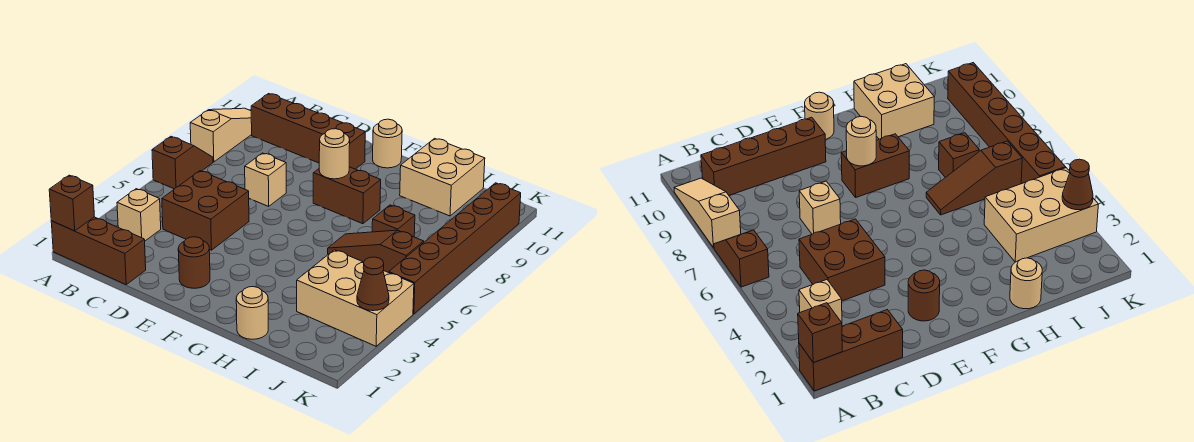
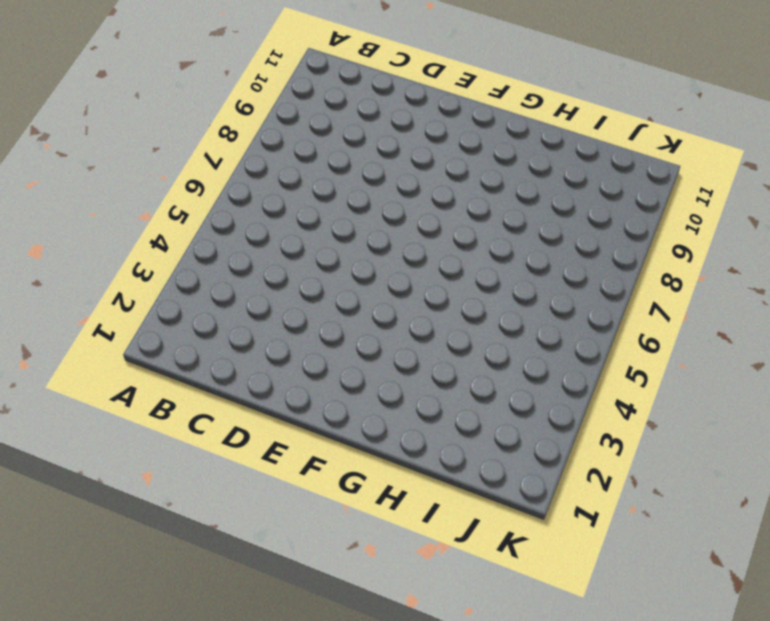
none -> brown 1x3 brick [51,217,146,285]
none -> brown 1x2 slope [152,137,213,189]
none -> tan 1x3 slope [190,108,252,162]

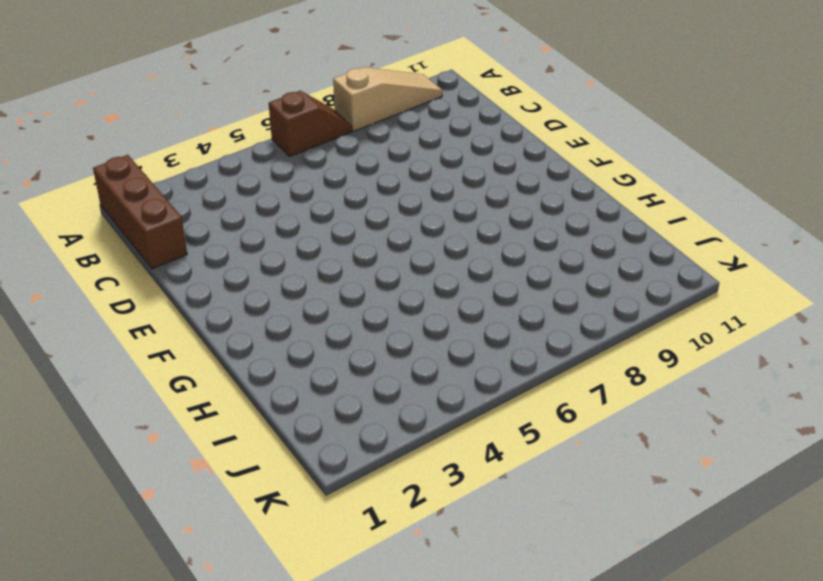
none -> tan 1x1 brick [117,189,161,241]
none -> brown 1x4 brick [251,94,365,169]
none -> brown 2x2 brick [162,171,249,250]

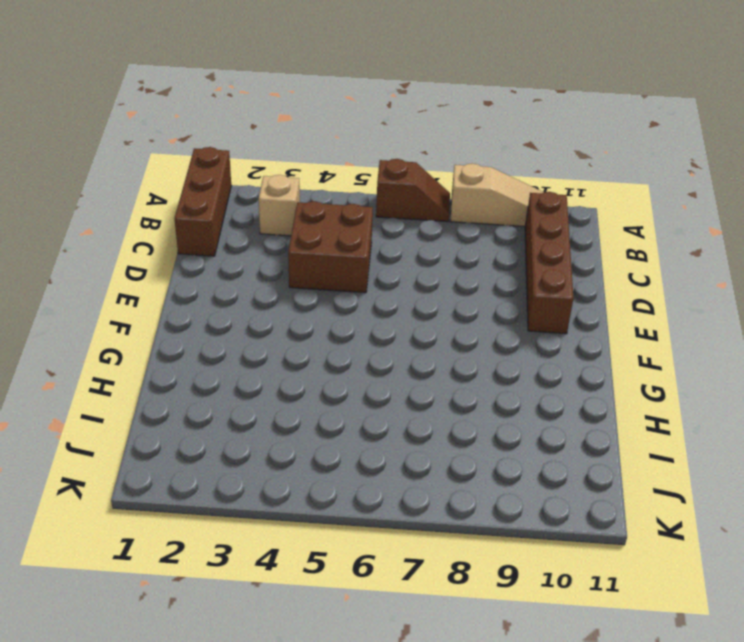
none -> tan 1x1 brick [245,153,286,206]
none -> brown 1x1 round brick [178,237,210,288]
none -> brown 1x2 brick [313,167,381,224]

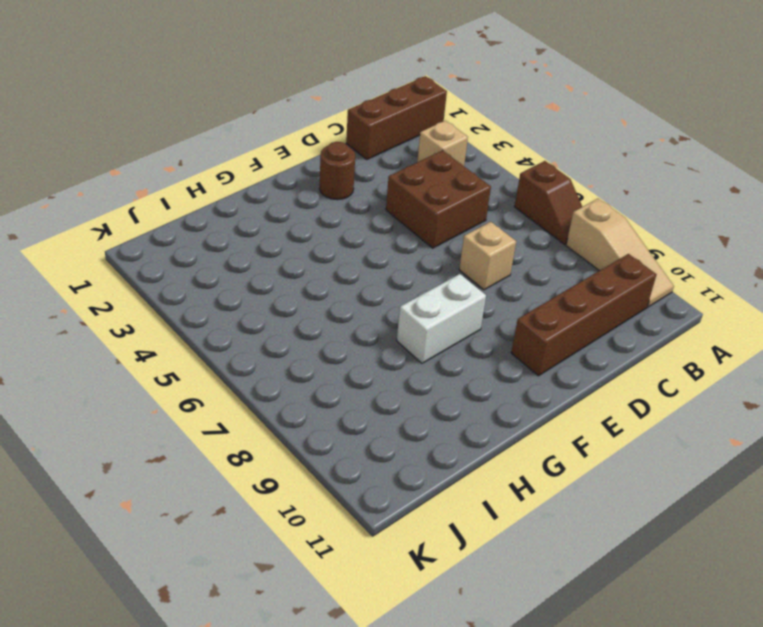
white 1x2 brick [397,274,486,363] -> brown 1x2 brick [313,167,381,224]
none -> tan 1x1 round brick [373,119,402,168]
none -> tan 1x1 round brick [236,287,268,339]
none -> brown 1x3 slope [328,230,424,273]

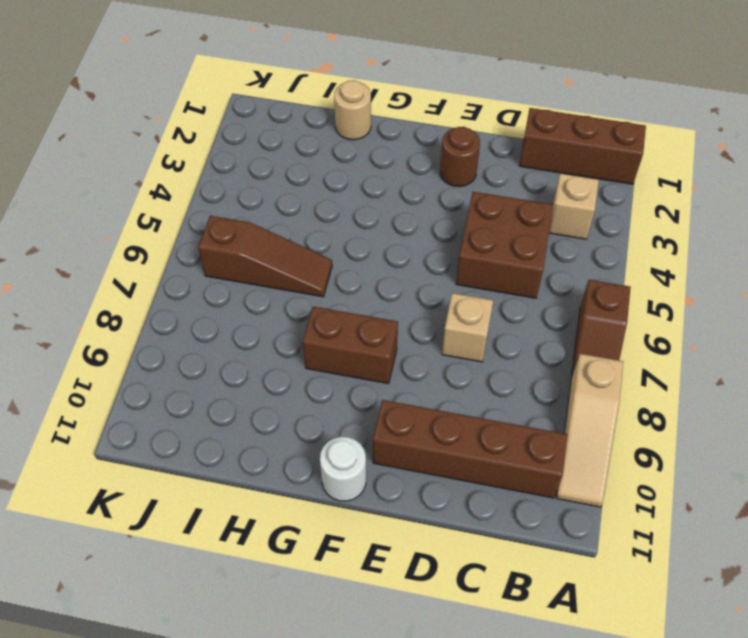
white 1x1 round brick [320,437,366,501] -> tan 1x1 round brick [373,119,402,168]
none -> tan 2x2 brick [400,138,485,216]
none -> tan 2x3 brick [297,250,414,346]
none -> brown 1x1 brick [372,205,415,237]

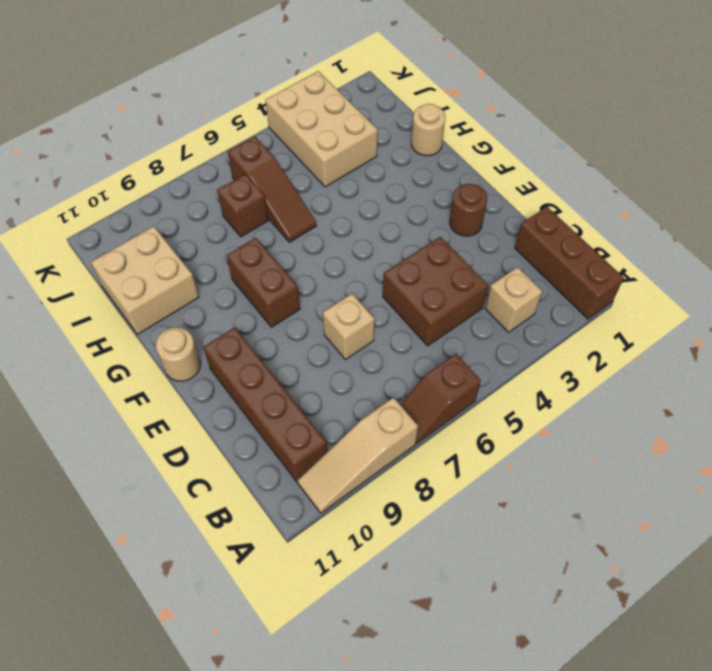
none -> brown 1x6 brick [389,183,521,314]
none -> brown 1x1 brick [49,175,94,231]
none -> tan 1x1 round brick [319,129,350,179]

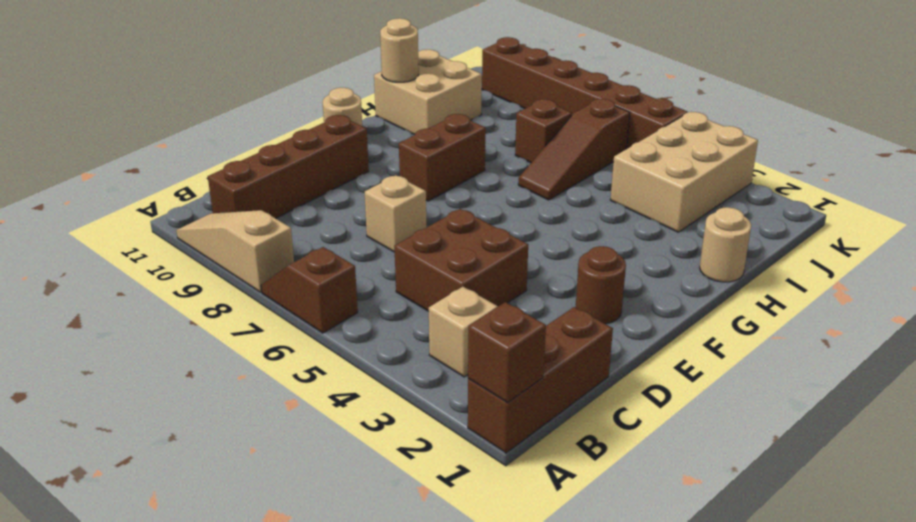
tan 1x1 round brick [380,18,419,82] -> tan 1x1 round brick moved to [319,129,350,179]
none -> brown 1x1 cone [357,257,389,311]

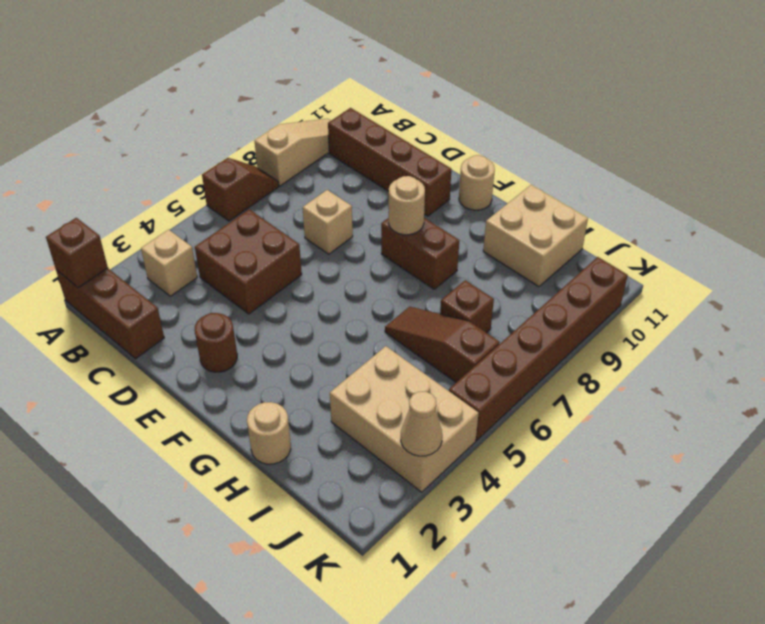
tan 1x1 cone [401,391,442,456] -> brown 1x1 cone [357,257,389,311]

